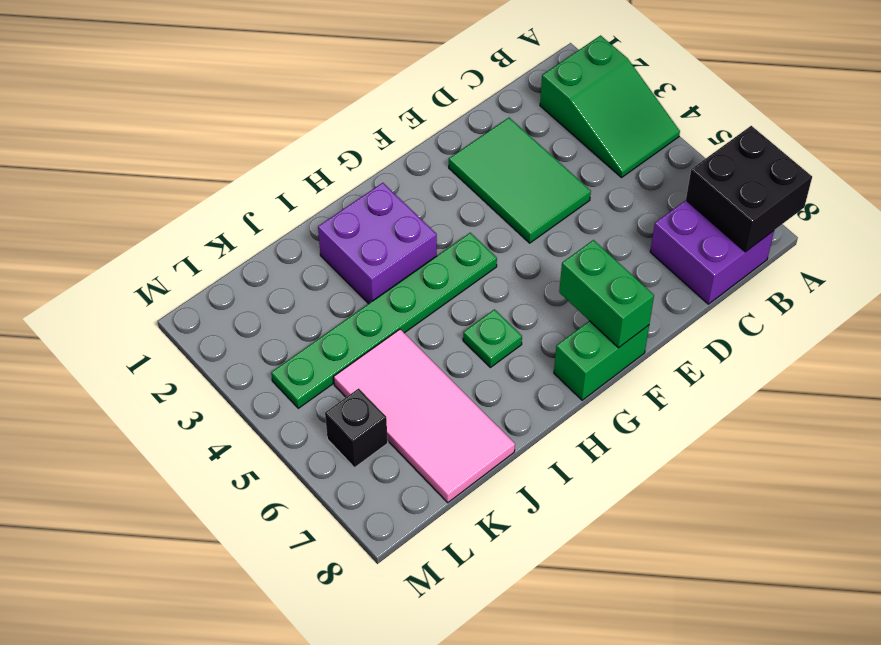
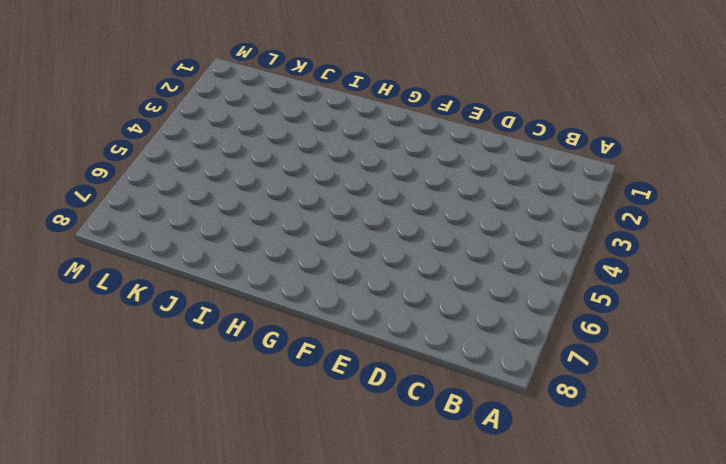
none -> green 2x3 slope [540,36,680,177]
none -> purple 2x2 brick [650,200,774,304]

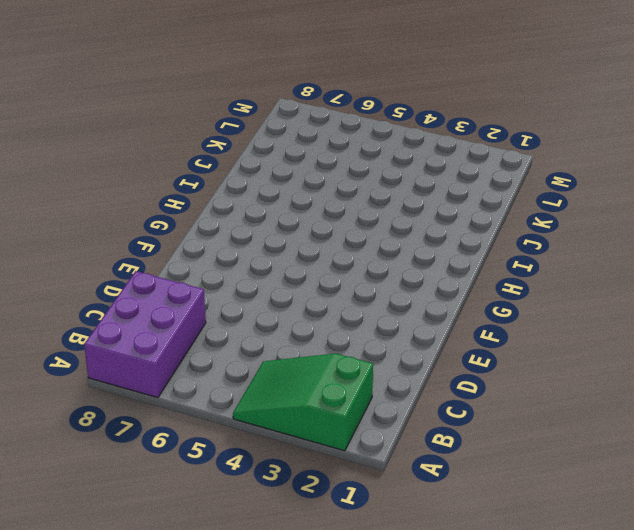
purple 2x3 brick [84,271,206,398] -> purple 2x2 brick [650,200,774,304]
none -> green 2x3 tile [449,118,591,243]
none -> green 1x2 brick [554,321,649,400]

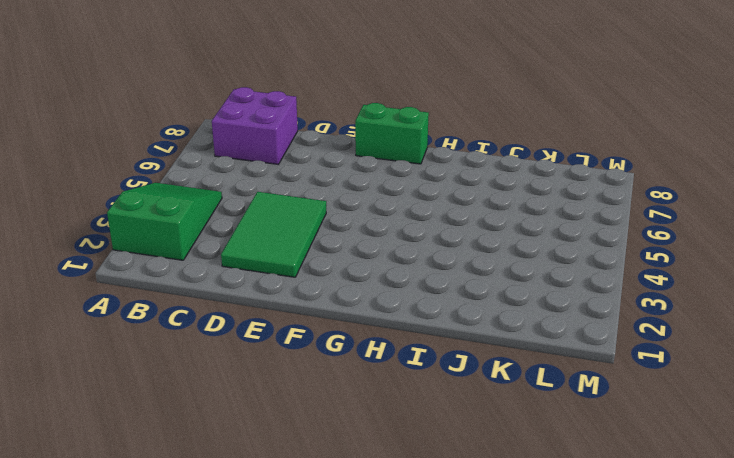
none -> green 1x6 plate [271,233,497,408]
none -> purple 2x2 brick [318,183,437,304]

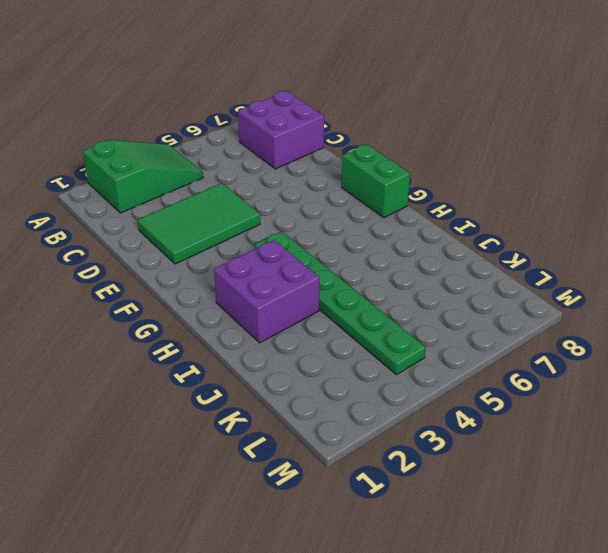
none -> green 1x1 plate [463,310,522,367]
none -> pink 2x4 tile [334,329,515,503]

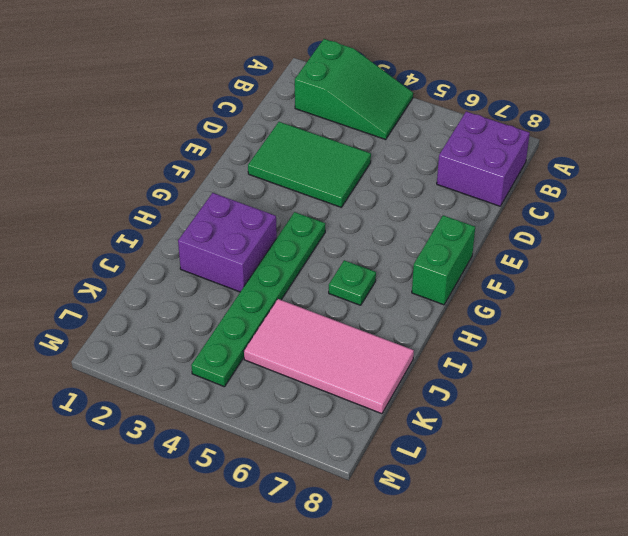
none -> black 1x1 brick [325,388,388,468]
none -> black 2x2 brick [686,126,812,252]

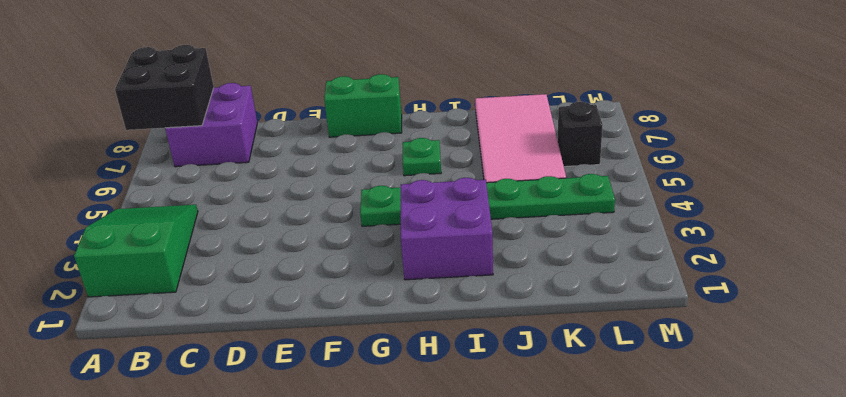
none -> green 2x3 tile [449,118,591,243]
none -> green 1x2 brick [559,240,654,348]

